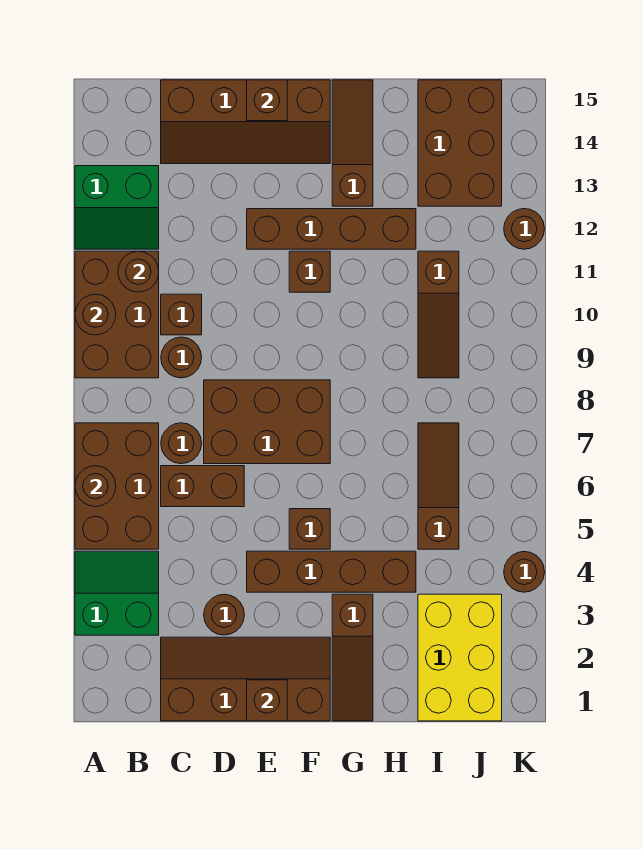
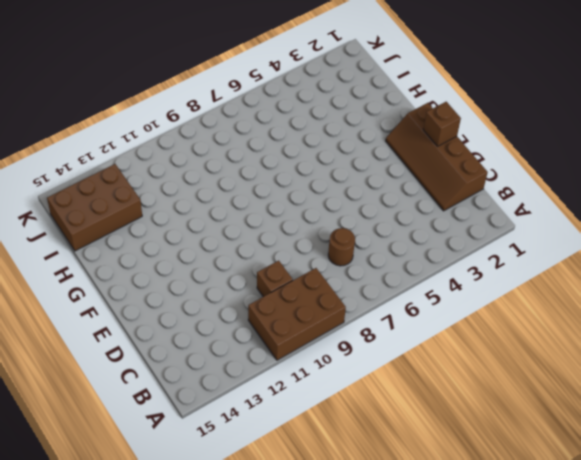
none -> green 2x2 slope [75,551,159,635]
none -> brown 2x3 brick [75,423,159,549]
none -> green 2x2 slope [75,166,159,249]

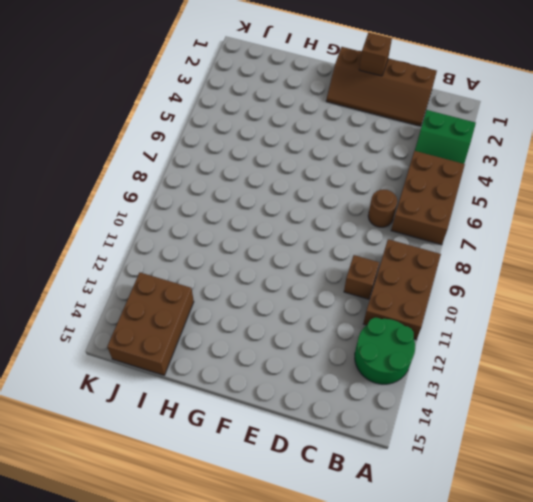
green 2x2 round brick [355,318,415,384] -> green 2x2 slope [75,166,159,249]
none -> brown 1x2 brick [161,466,244,507]
none -> brown 1x1 round brick [161,337,202,378]
none -> brown 2x4 slope [161,80,330,164]

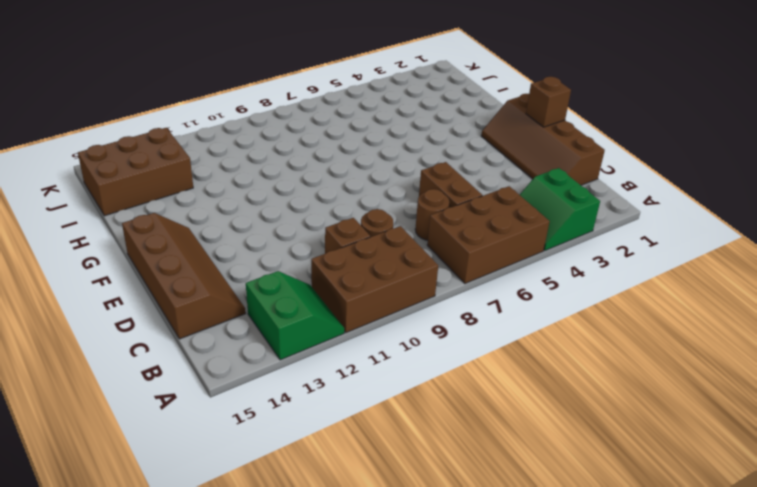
none -> brown 1x1 round brick [204,594,244,635]
none -> brown 2x3 brick [204,380,330,464]
none -> brown 1x4 brick [247,551,416,592]

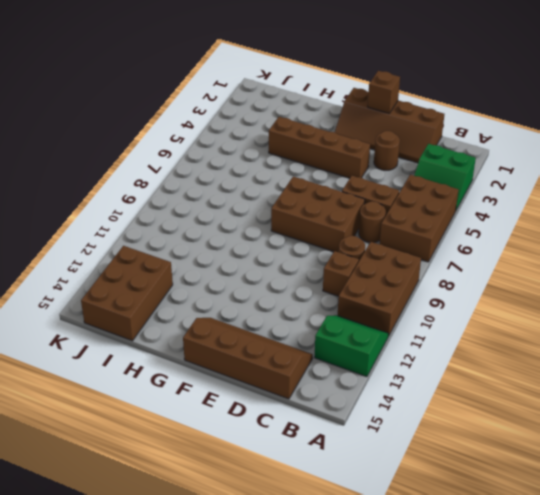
none -> brown 1x4 brick [247,209,416,249]
none -> brown 1x1 brick [289,509,330,549]
none -> brown 1x1 brick [289,251,330,292]

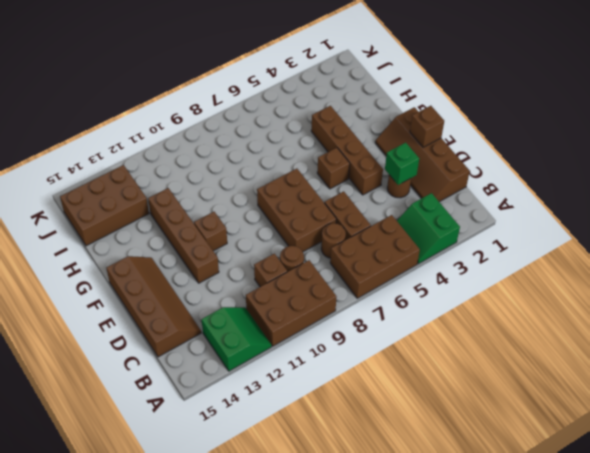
green 1x1 brick [385,143,419,185] -> none
none -> brown 1x3 slope [332,594,373,721]
none -> brown 1x3 slope [332,80,373,206]
none -> yellow 2x3 brick [418,594,502,721]

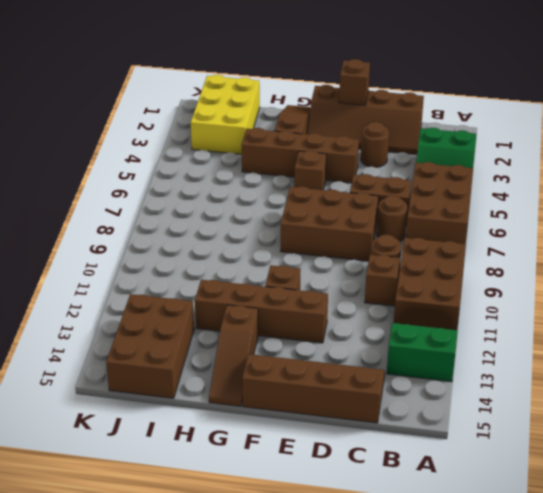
none -> brown 1x3 slope [418,423,459,549]
none -> brown 1x3 slope [418,251,459,378]
none -> brown 1x1 round brick [504,552,545,592]

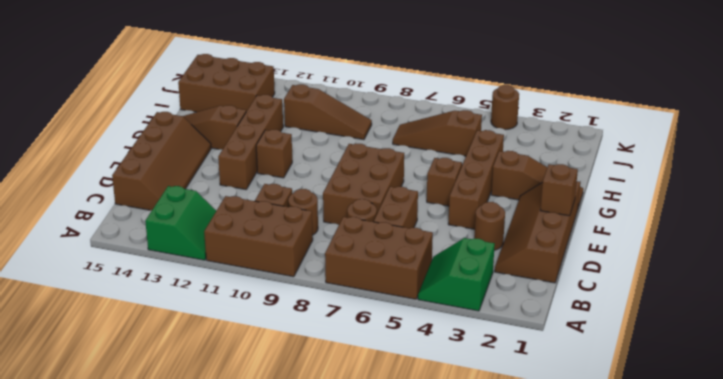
none -> yellow 2x3 brick [418,594,502,721]
none -> brown 1x1 round brick [504,209,545,249]
none -> brown 1x1 round brick [75,466,116,507]

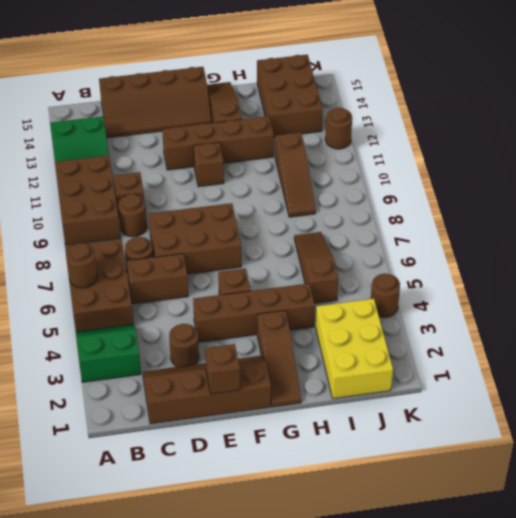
none -> brown 1x1 round brick [75,294,116,335]
none -> brown 1x1 round brick [118,251,159,292]
none -> brown 1x1 brick [247,80,287,121]

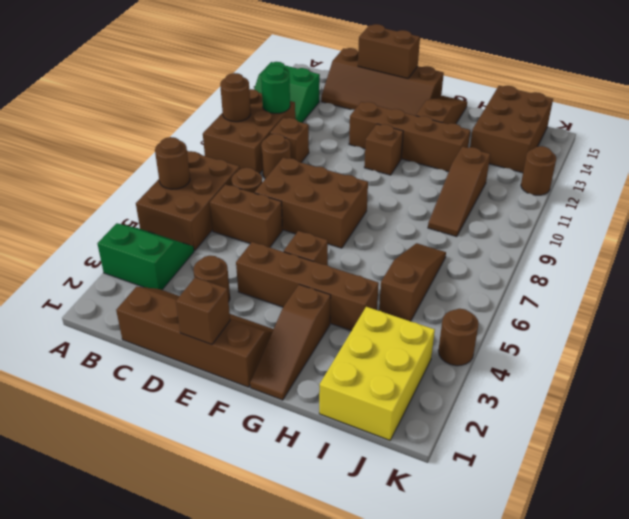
green 1x1 round brick [261,65,290,113] -> brown 1x1 round brick [118,251,159,292]
brown 1x2 brick [358,24,420,79] -> brown 1x1 brick [247,80,287,121]

